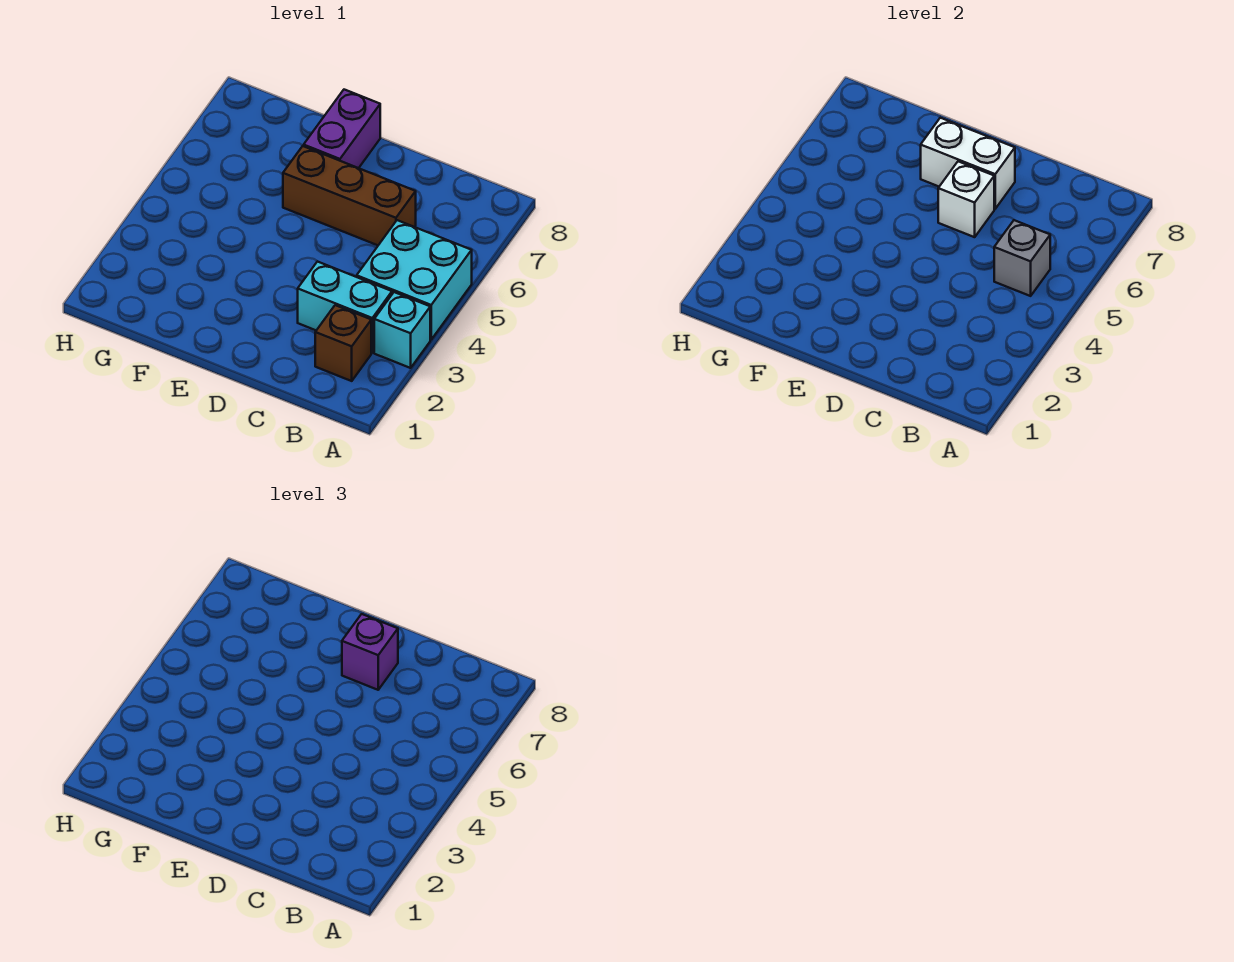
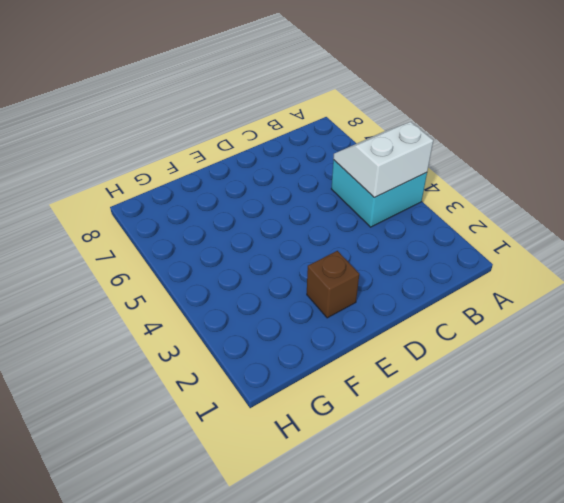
white 2x2 slope [334,122,433,198] -> grey 1x1 brick [994,220,1050,296]
brown 1x1 brick [307,251,359,318] -> brown 1x1 brick moved to [315,305,371,381]
none -> cyan 1x1 brick [374,292,430,368]
none -> cyan 1x2 brick [298,261,392,353]

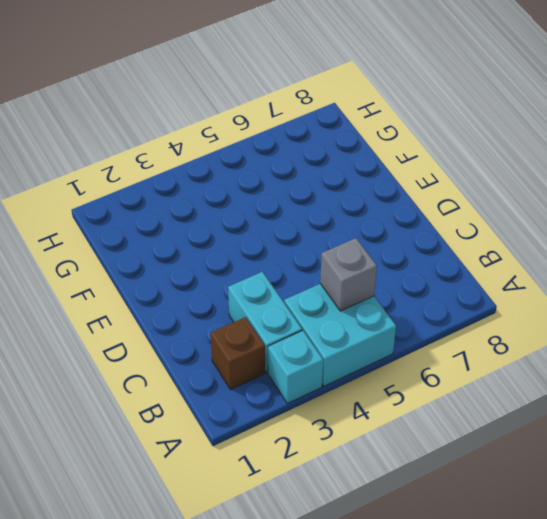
none -> brown 1x3 brick [283,146,416,245]
none -> purple 1x2 brick [304,90,380,168]

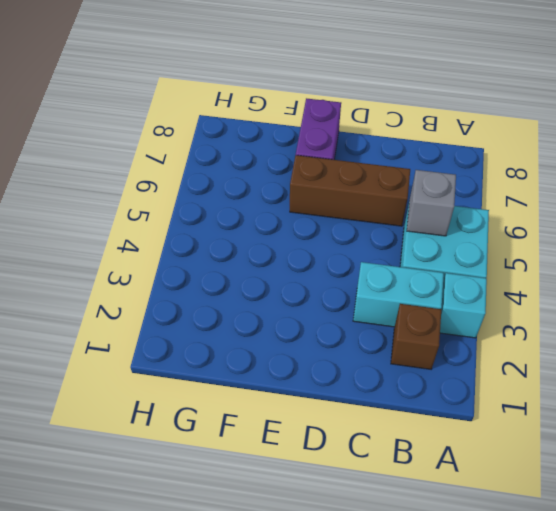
none -> white 1x1 brick [938,161,994,237]
none -> white 1x2 brick [921,118,1015,209]

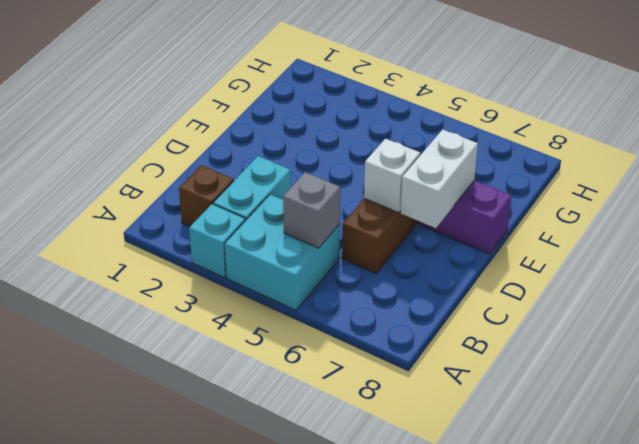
none -> purple 1x1 brick [342,614,398,690]

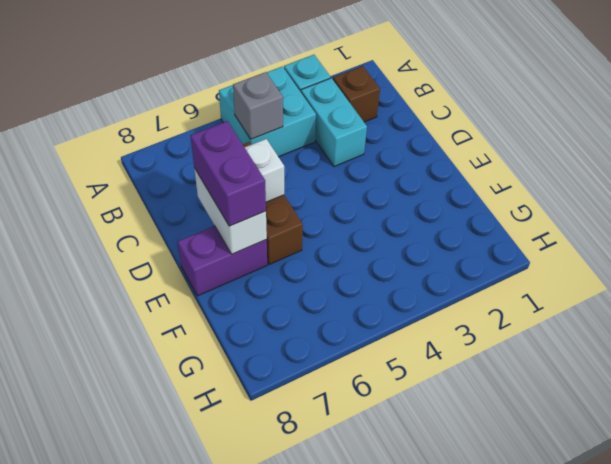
purple 1x2 brick [190,121,266,226] -> purple 1x1 brick [342,614,398,690]

